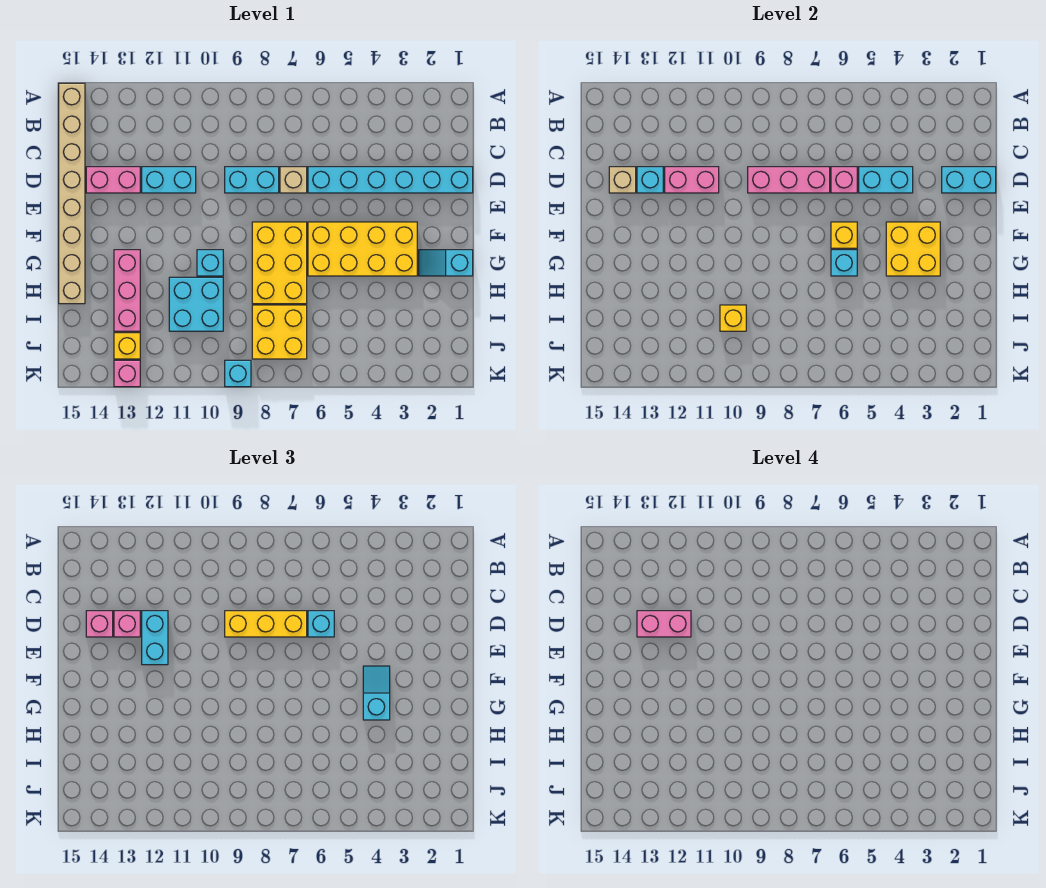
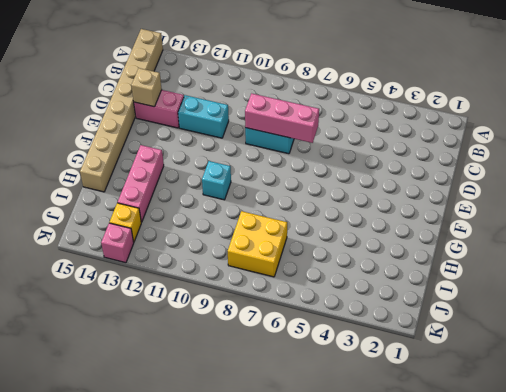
none -> cyan 1x6 brick [308,167,473,193]
none -> tan 1x1 brick [280,167,307,193]
none -> yellow 2x4 brick [308,222,417,276]
none -> yellow 2x3 brick [252,222,307,304]

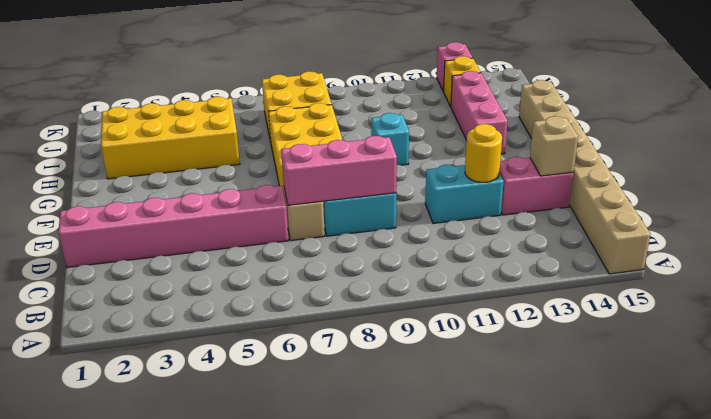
pink 1x6 brick [58,185,289,268] -> cyan 1x6 brick [308,167,473,193]
yellow 1x1 round brick [465,124,502,182] -> pink 1x2 brick [665,167,719,193]
yellow 2x4 brick [101,97,240,179] -> yellow 2x4 brick moved to [308,222,417,276]
none -> cyan 1x2 slope [419,250,473,276]
none -> cyan 2x2 brick [169,277,223,331]
none -> cyan 1x1 brick [225,360,251,387]
none -> cyan 1x2 brick [942,167,996,193]

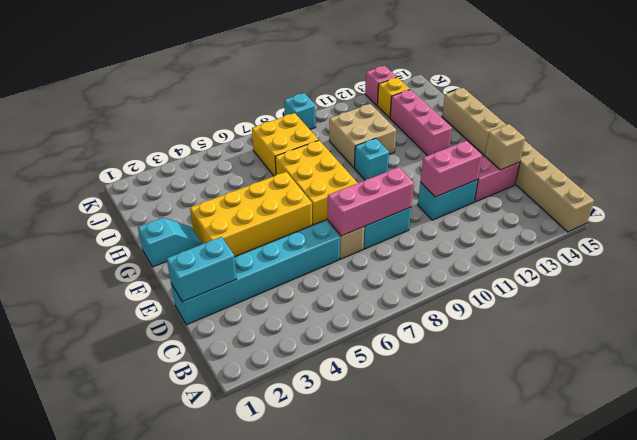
tan 2x2 brick [329,104,396,168] -> cyan 2x2 brick [169,277,223,331]
none -> cyan 1x2 brick [859,167,913,193]
none -> pink 1x1 brick [831,167,857,193]
none -> cyan 1x1 brick [637,167,663,193]
none -> yellow 2x2 brick [886,222,940,276]

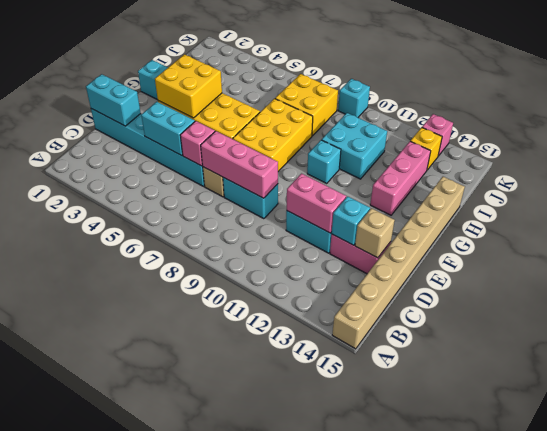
none -> yellow 1x1 brick [831,222,857,248]
none -> cyan 1x1 brick [831,250,857,276]
none -> yellow 1x1 brick [720,305,746,331]
none -> cyan 1x1 brick [308,611,334,637]

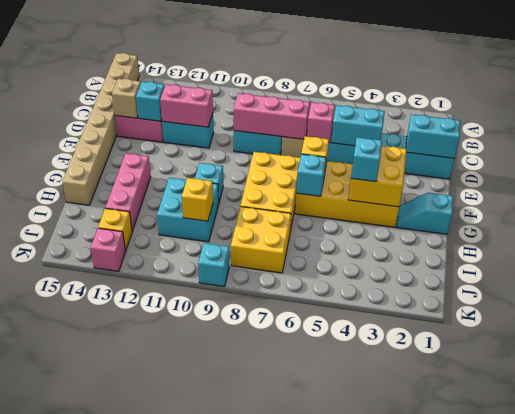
none -> cyan 1x1 brick [308,611,334,637]
none -> yellow 1x3 brick [225,611,307,637]
none -> cyan 1x2 brick [142,611,168,665]
none -> pink 1x1 brick [114,611,140,637]

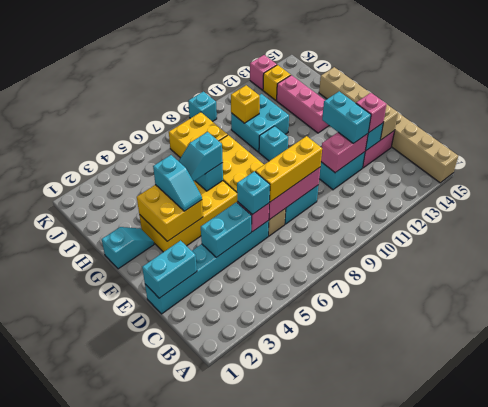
cyan 1x2 slope [179,132,223,181] -> none
none -> yellow 1x1 brick [831,222,857,248]
none -> pink 1x1 brick [86,611,113,637]
none -> pink 1x2 brick [637,611,691,637]

